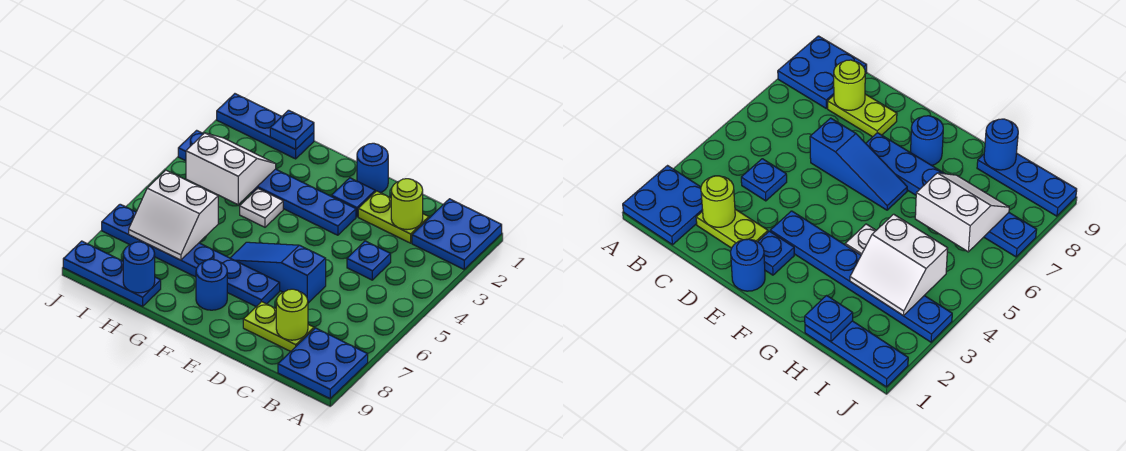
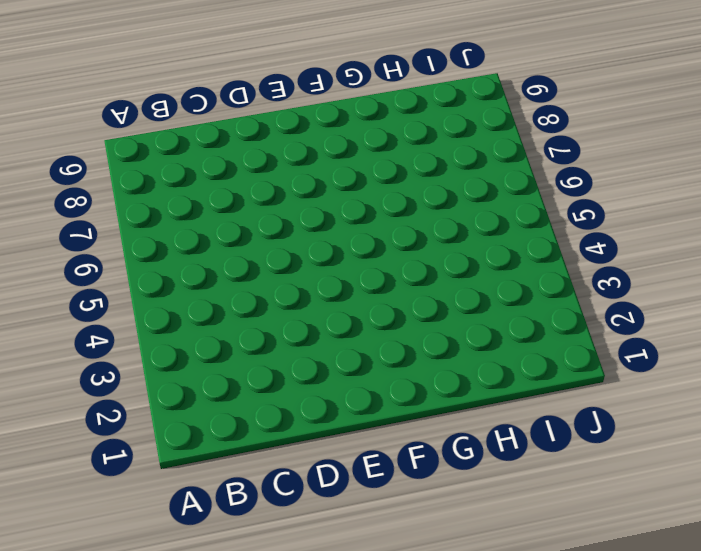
none -> blue 2x2 plate [412,199,502,269]
none -> blue 2x2 plate [278,328,368,398]
none -> lime 1x2 plate [358,191,429,243]

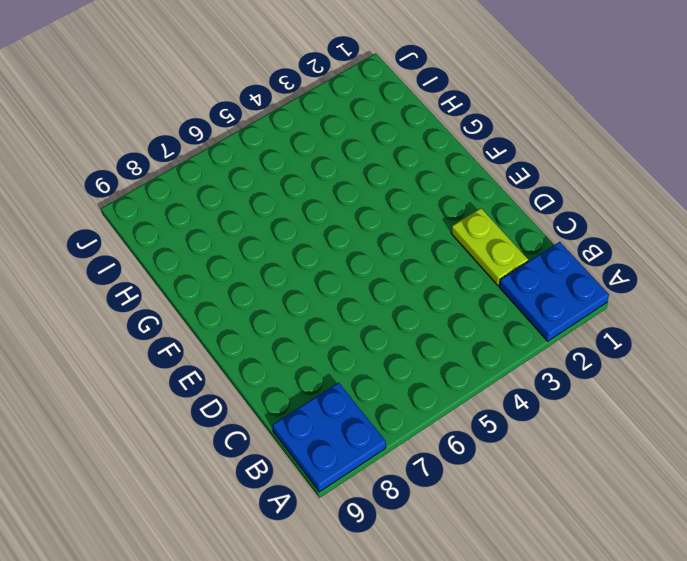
none -> blue 1x1 plate [347,241,391,280]
none -> lime 1x2 plate [243,302,314,351]
none -> blue 1x3 slope [231,242,326,303]

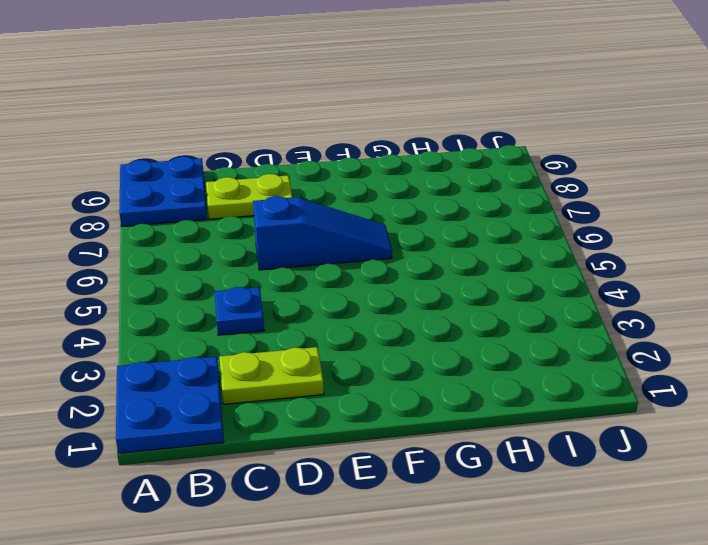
none -> blue 1x1 round brick [357,143,388,193]
none -> blue 1x1 plate [332,178,375,217]
none -> blue 1x6 plate [178,130,356,235]

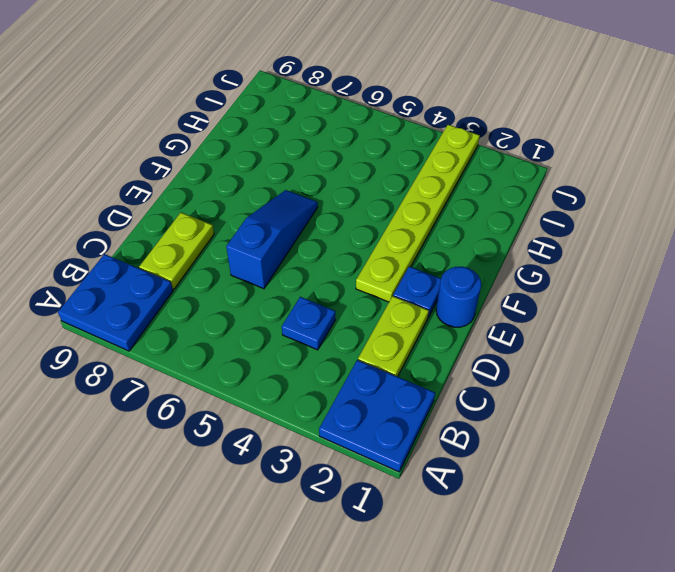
lime 1x6 plate [356,125,480,302] -> blue 1x6 plate [178,130,356,235]
none -> blue 1x6 plate [102,204,280,307]
none -> blue 1x1 round brick [196,259,227,310]
none -> white 1x1 plate [240,189,283,227]

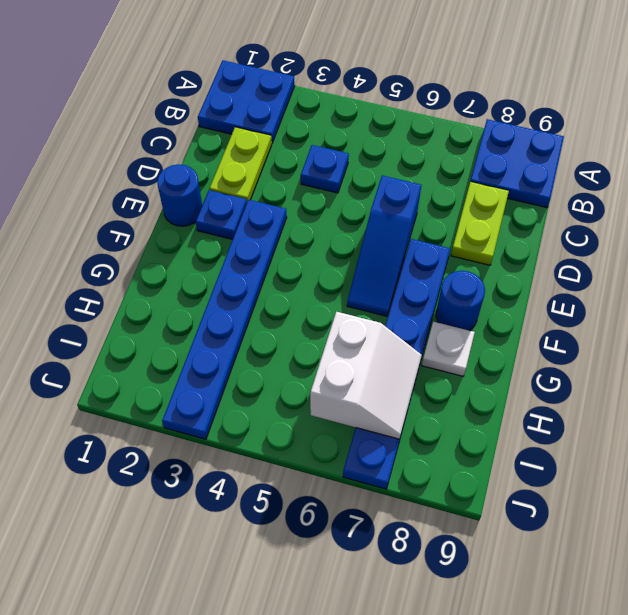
white 1x1 plate [422,322,475,376] -> white 1x1 plate moved to [240,189,283,227]
none -> blue 1x3 plate [217,94,314,159]
none -> blue 1x3 plate [63,241,161,306]
none -> lime 1x1 round brick [391,179,423,230]

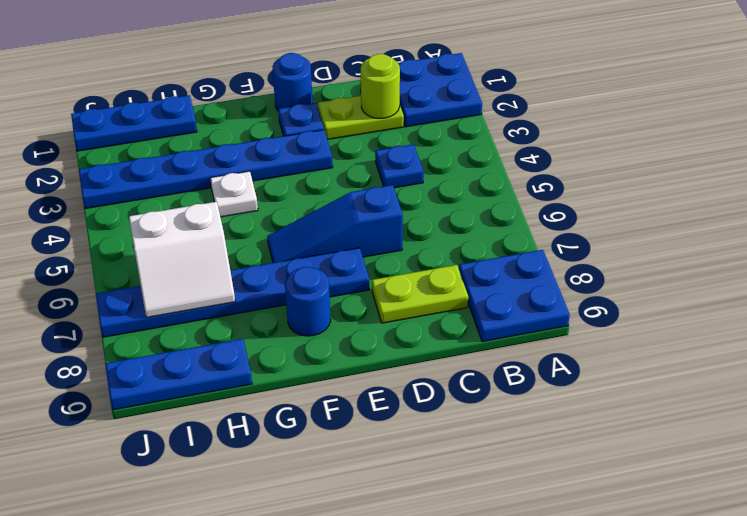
none -> lime 1x1 round brick [276,289,308,340]
none -> blue 1x1 plate [270,110,314,149]
none -> white 2x2 slope [186,133,276,204]

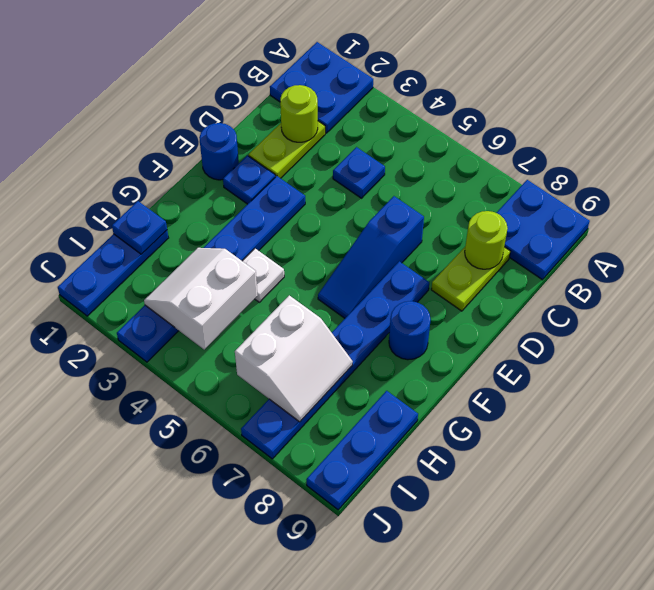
none -> blue 1x1 round brick [123,242,155,293]

